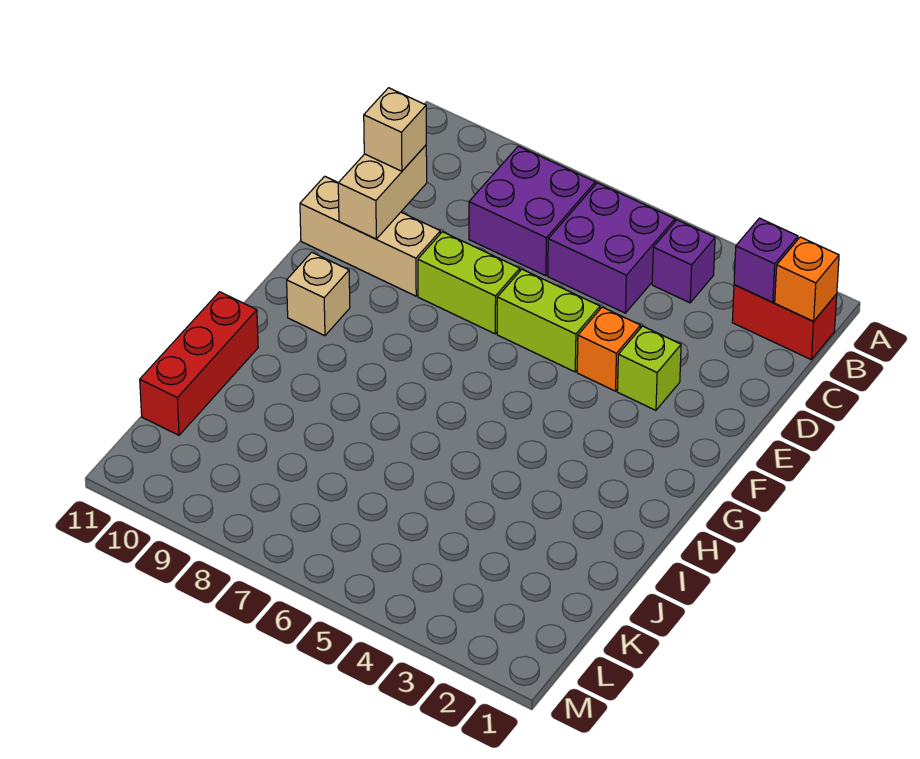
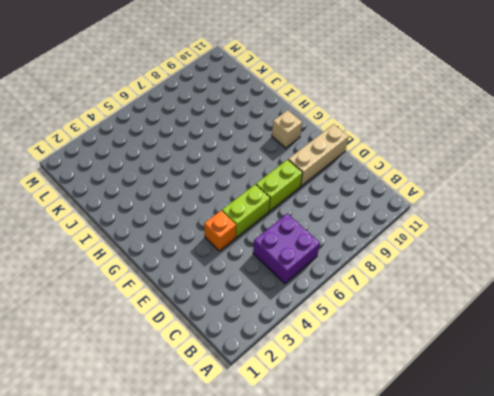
none -> red 1x2 brick [732,285,837,359]
none -> purple 1x1 brick [652,220,715,303]
none -> purple 2x2 brick [469,146,595,276]

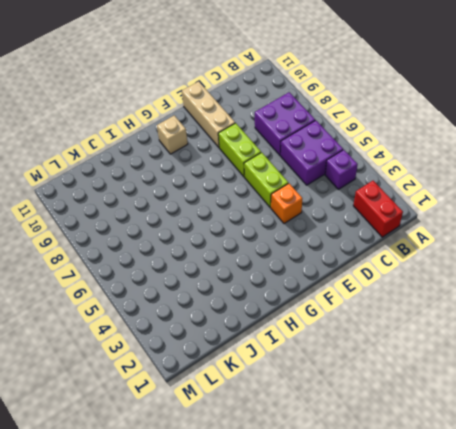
none -> lime 1x1 brick [617,326,681,410]
none -> red 1x3 brick [140,292,258,435]
none -> orange 1x1 brick [775,237,839,321]

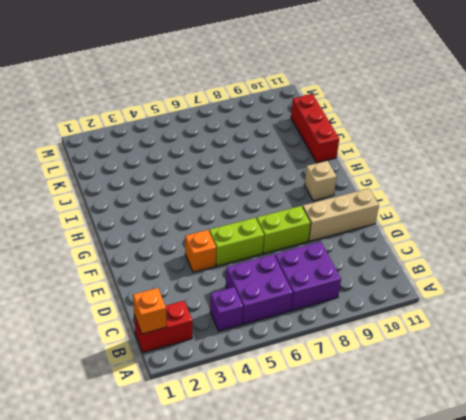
none -> lime 1x1 brick [617,326,681,410]
none -> purple 1x1 brick [734,218,798,302]
none -> tan 1x2 brick [338,145,427,239]

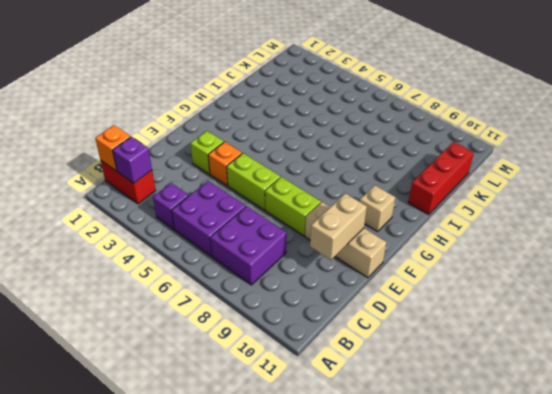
none -> tan 1x1 brick [364,88,426,171]

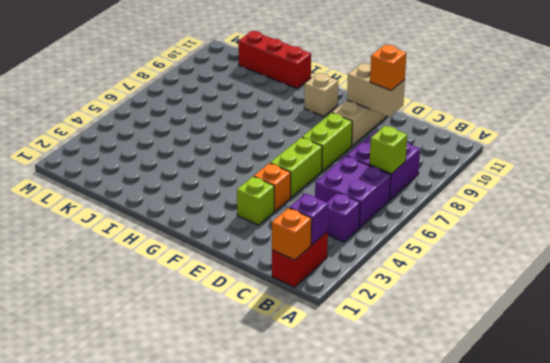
lime 1x1 brick [369,126,407,174] -> none
orange 1x1 brick [370,45,406,90] -> tan 1x1 brick [364,88,426,171]

